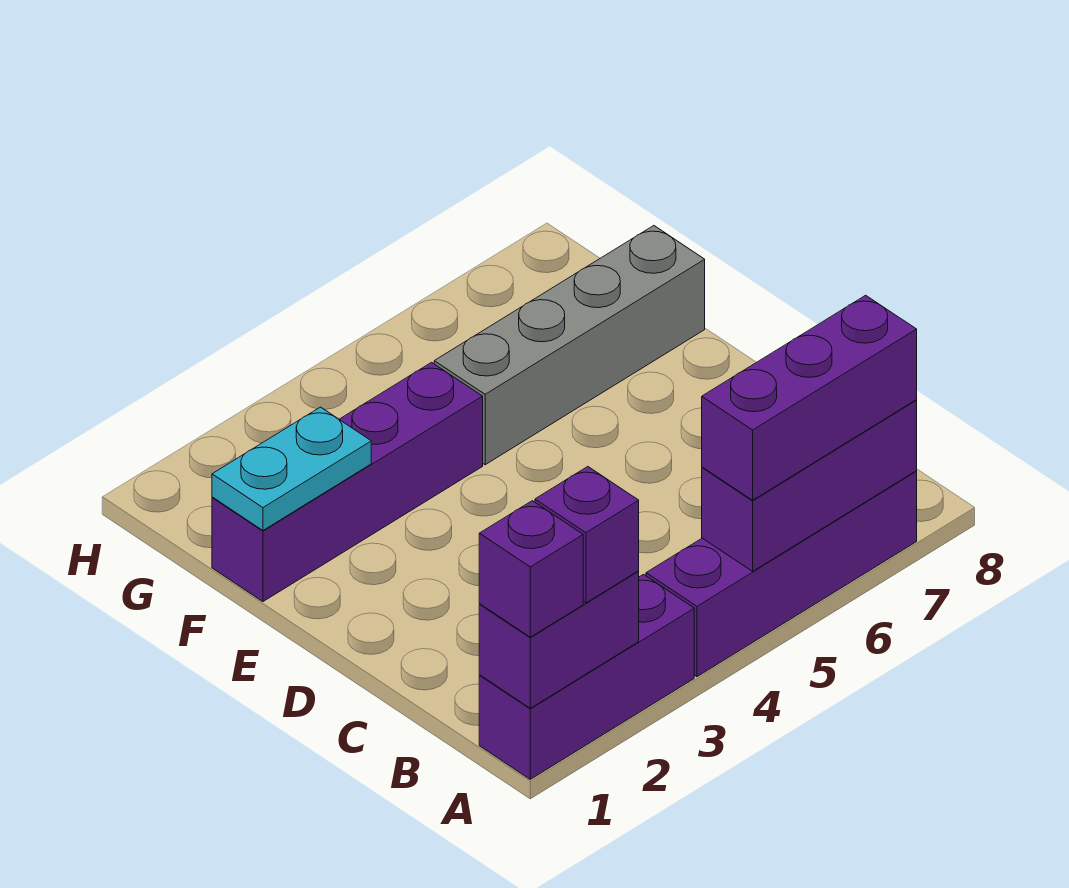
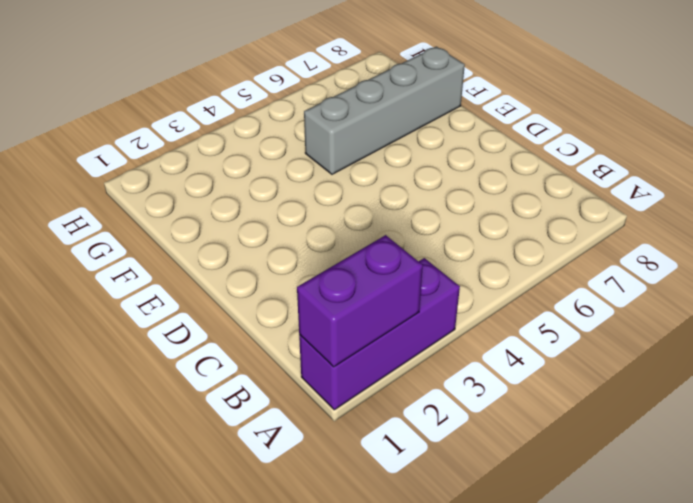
none -> purple 1x4 brick [646,471,917,677]
none -> purple 1x4 brick [212,362,483,602]

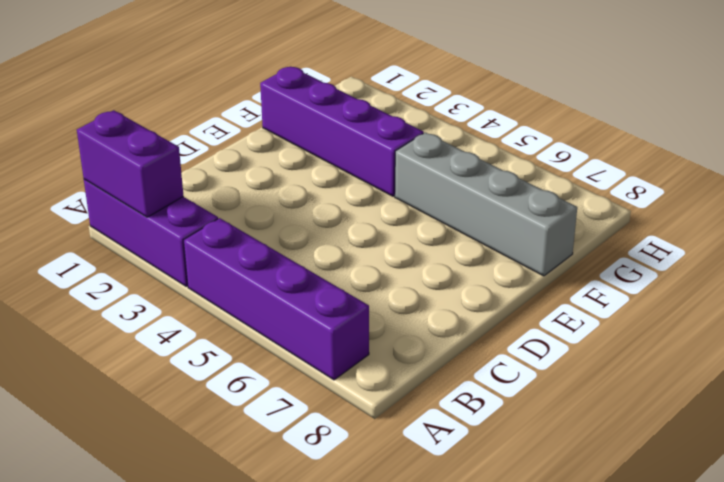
none -> purple 1x3 brick [702,400,917,571]
none -> cyan 1x2 plate [212,407,371,530]

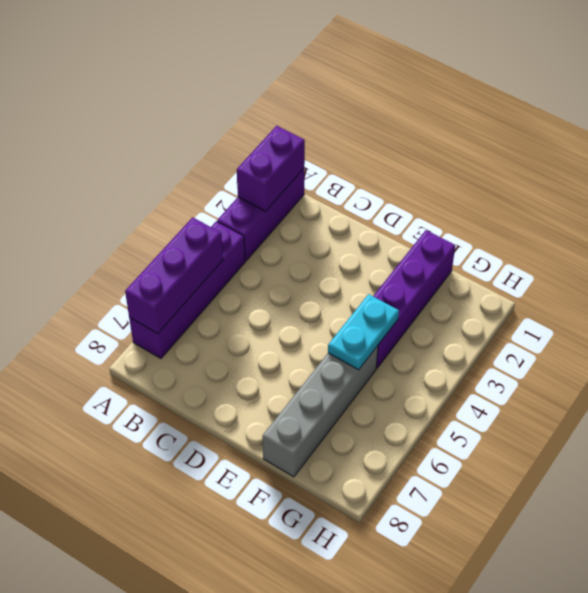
cyan 1x2 plate [328,294,399,370] -> cyan 1x2 plate moved to [212,407,371,530]
none -> purple 1x1 brick [479,501,583,637]
none -> purple 1x1 brick [535,467,639,603]

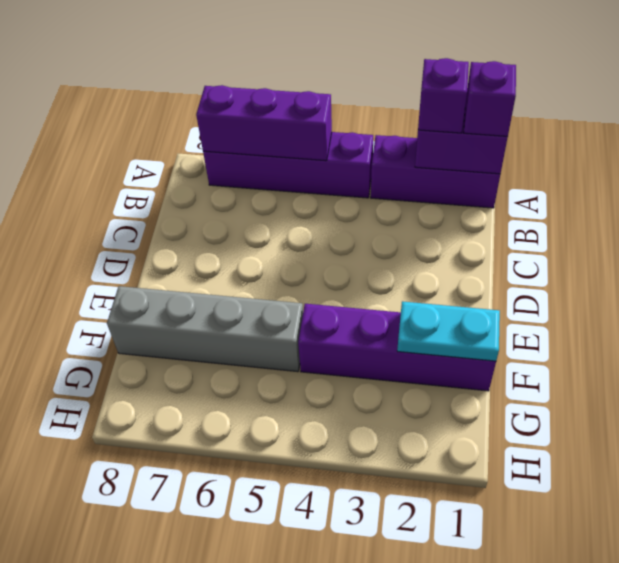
none -> purple 1x3 brick [702,295,917,500]

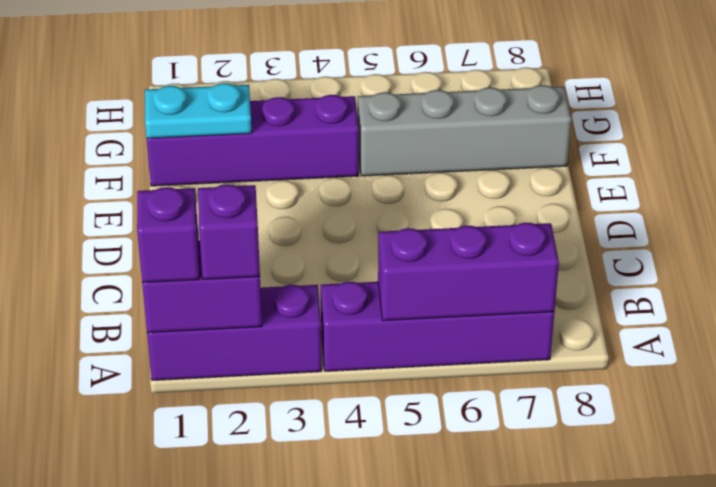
none -> purple 1x3 brick [702,295,917,500]

